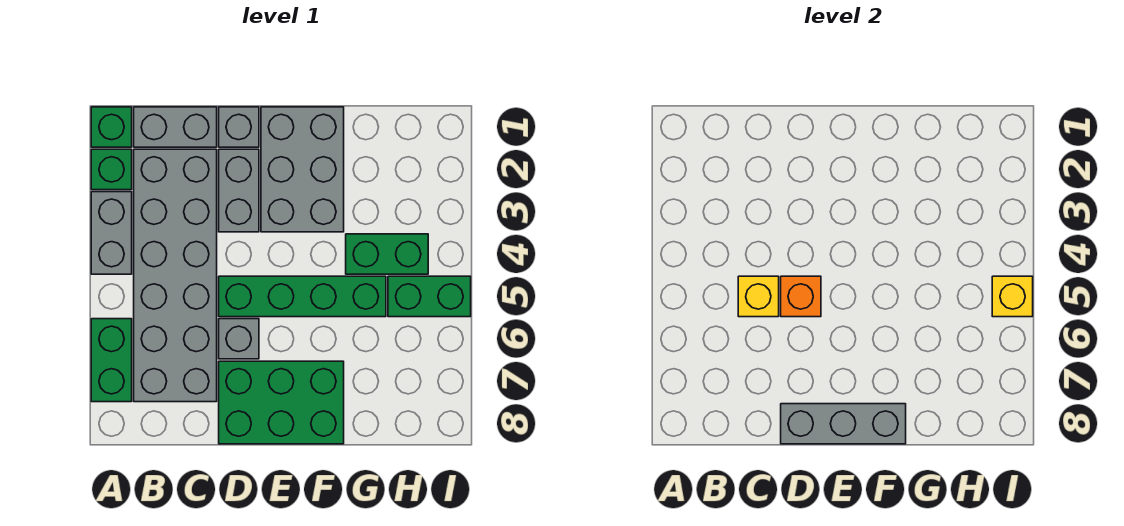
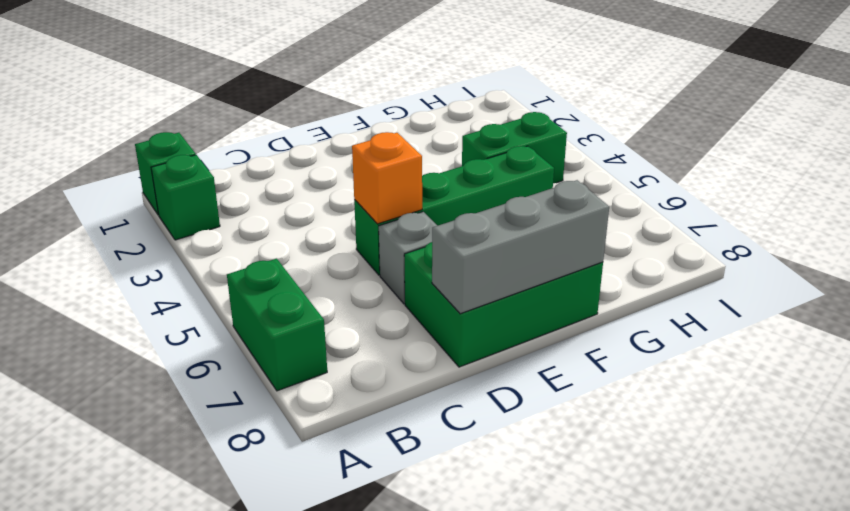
none -> grey 1x2 brick [91,192,132,274]
none -> grey 1x2 brick [134,107,217,147]
none -> grey 2x6 brick [134,149,217,402]

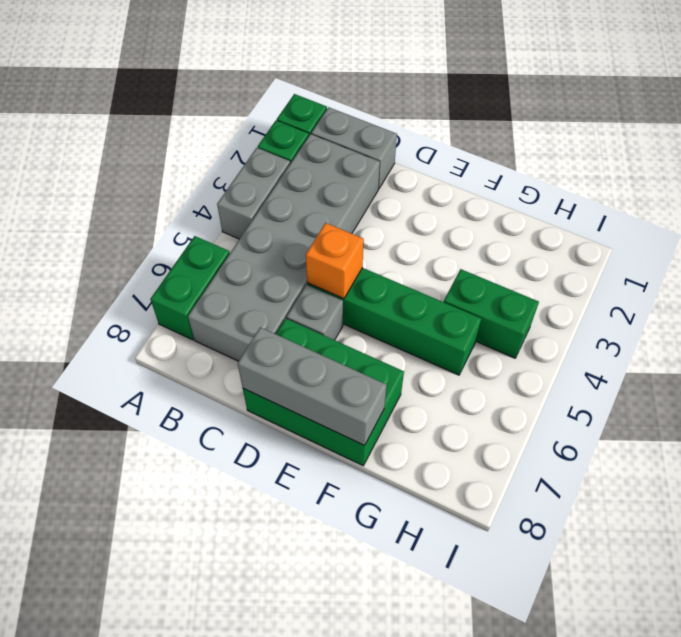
none -> grey 1x1 brick [219,107,259,147]
none -> grey 1x2 brick [219,149,259,232]
none -> grey 2x3 brick [261,107,344,232]

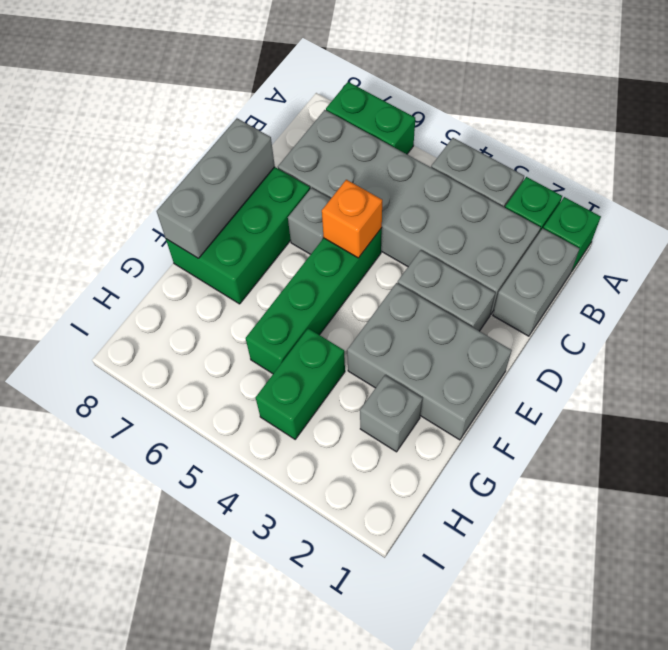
grey 1x1 brick [360,376,423,452] -> grey 1x1 brick moved to [219,107,259,147]
none -> green 1x2 brick [388,276,471,317]
none -> yellow 1x1 brick [738,276,779,317]
none -> yellow 1x1 brick [992,276,1033,317]

